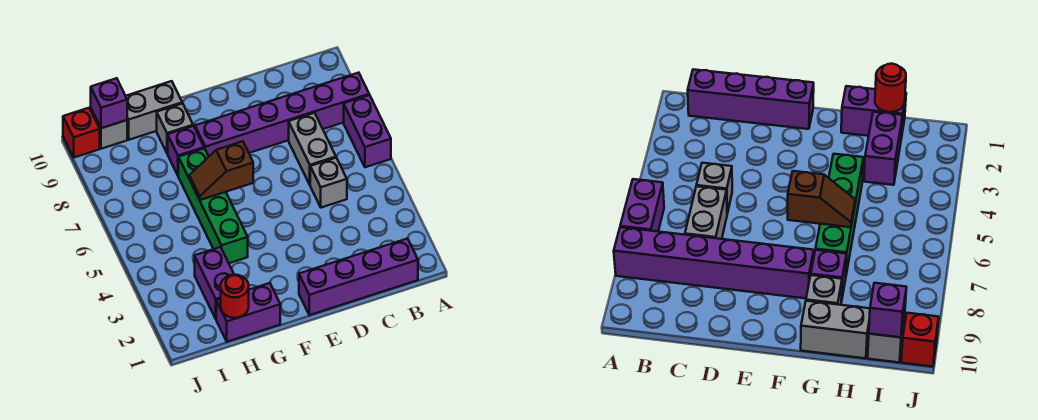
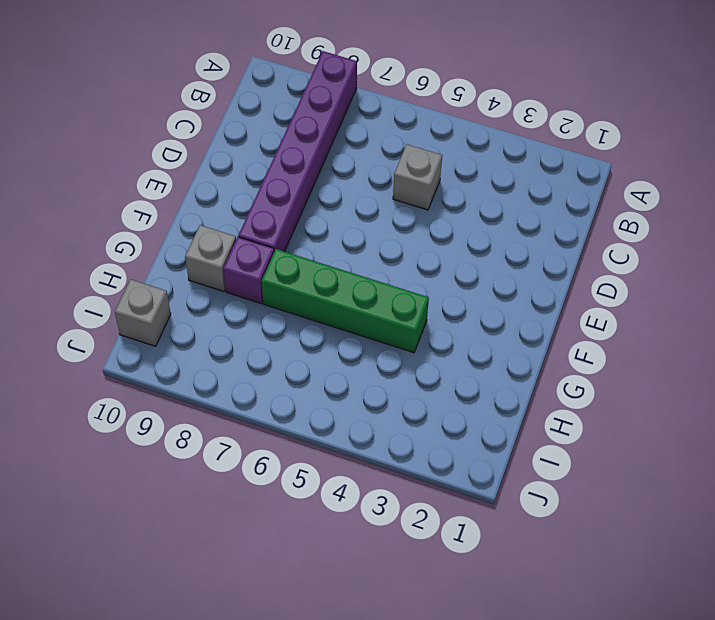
none -> purple 1x2 brick [344,95,391,167]
none -> purple 1x4 brick [299,238,418,315]
none -> grey 1x2 brick [289,113,336,184]

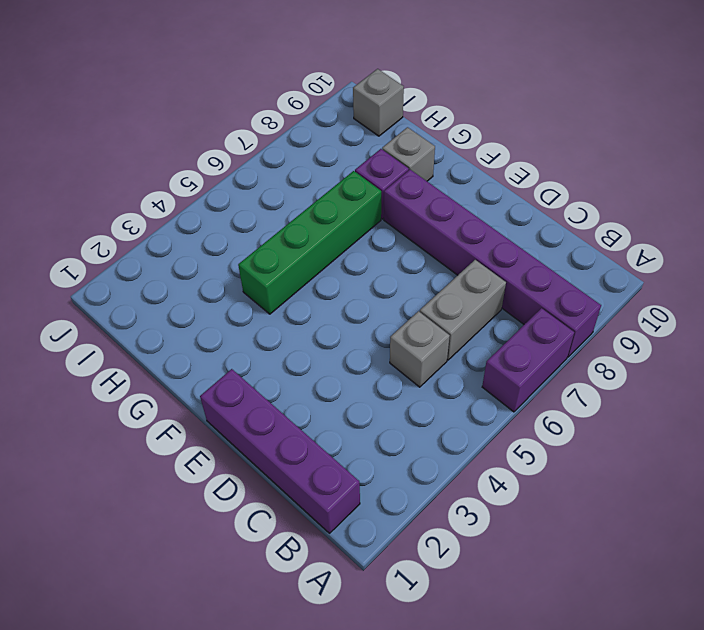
none -> purple 1x2 brick [216,283,280,342]
none -> grey 1x2 brick [126,81,182,140]
none -> purple 1x2 brick [195,247,234,319]

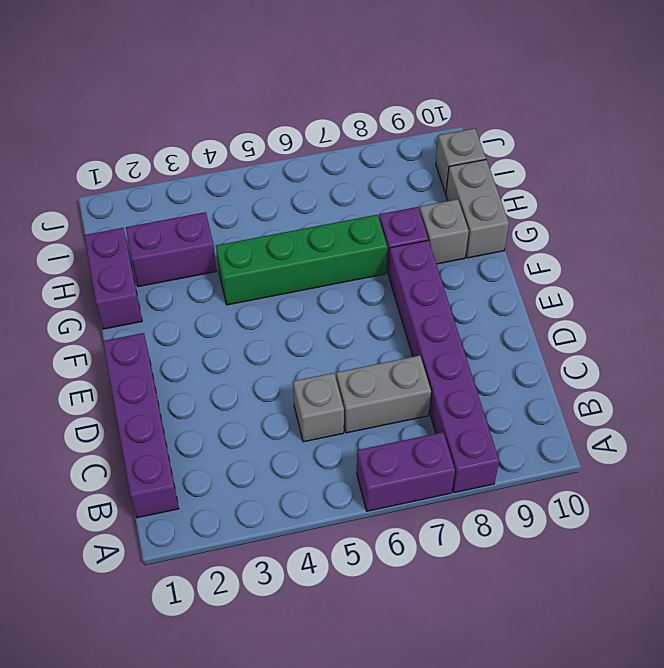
none -> red 1x1 brick [63,108,100,157]
none -> brown 1x2 slope [189,141,253,200]
none -> red 1x1 round brick [221,275,249,318]

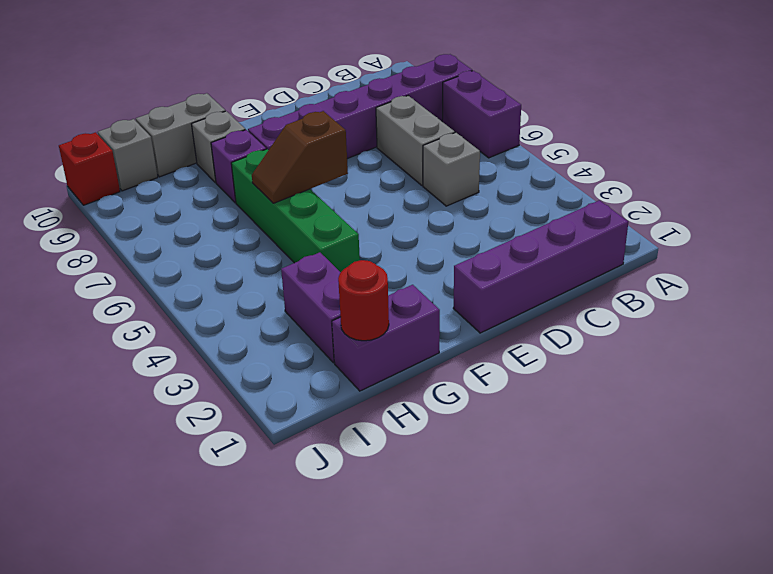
none -> purple 1x1 brick [91,78,127,128]

